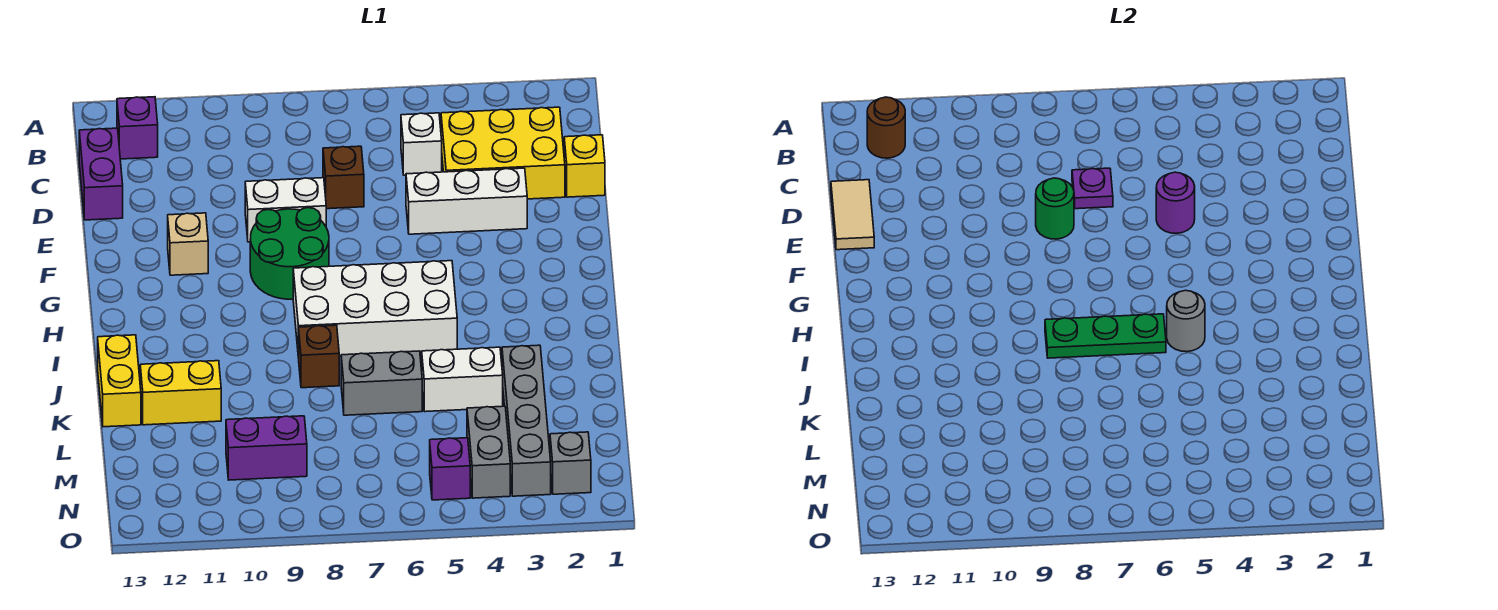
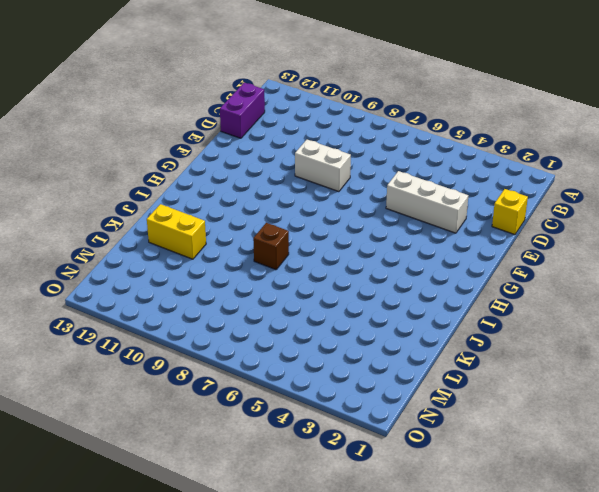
none -> purple 1x1 brick [117,97,158,159]
none -> yellow 2x3 brick [441,107,565,199]
none -> white 1x1 brick [401,113,442,175]

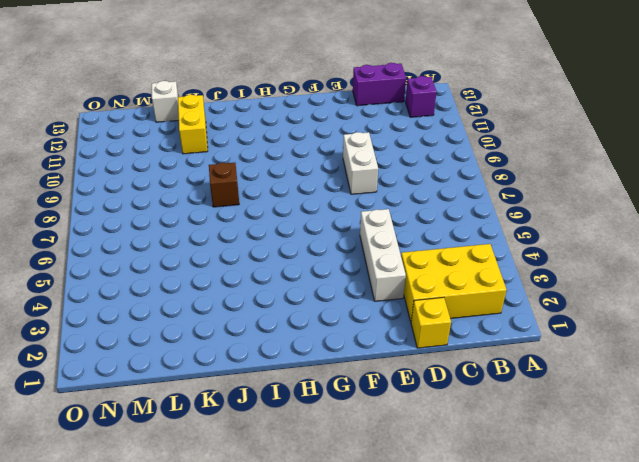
yellow 2x3 brick [401,244,506,321] -> yellow 2x3 brick turned to [441,107,565,199]
white 1x1 brick [152,81,179,122] -> white 1x1 brick moved to [401,113,442,175]
none -> brown 1x1 brick [323,146,364,209]
none -> green 2x2 round brick [250,208,329,299]
none -> tan 1x1 brick [168,213,208,275]

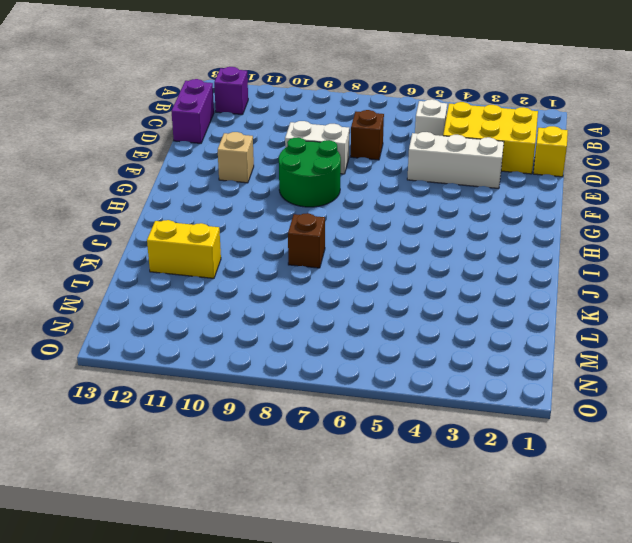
none -> white 2x4 brick [293,261,457,358]
none -> yellow 1x2 brick [98,335,141,427]
none -> grey 1x4 brick [502,345,551,496]

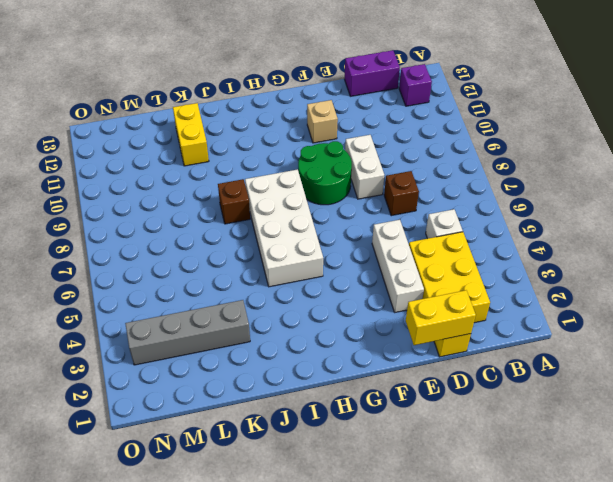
yellow 1x2 brick [406,290,476,345] -> yellow 1x2 brick moved to [98,335,141,427]
none -> white 1x2 brick [422,347,503,412]
none -> grey 1x2 brick [341,351,422,415]
none -> grey 1x2 brick [467,406,510,498]

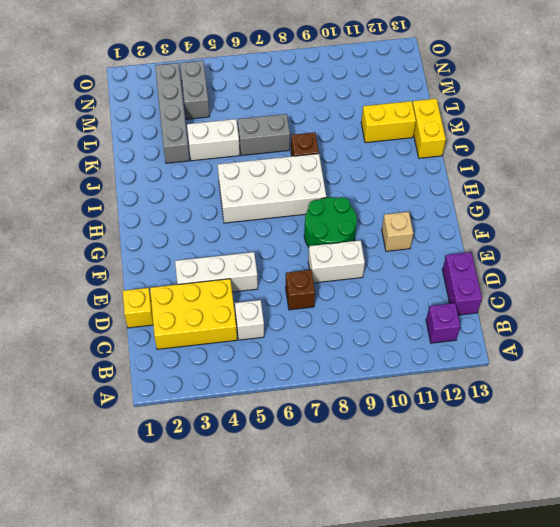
none -> purple 1x2 brick [226,416,307,480]
none -> grey 1x1 brick [550,432,591,494]
none -> purple 1x1 brick [430,438,470,500]

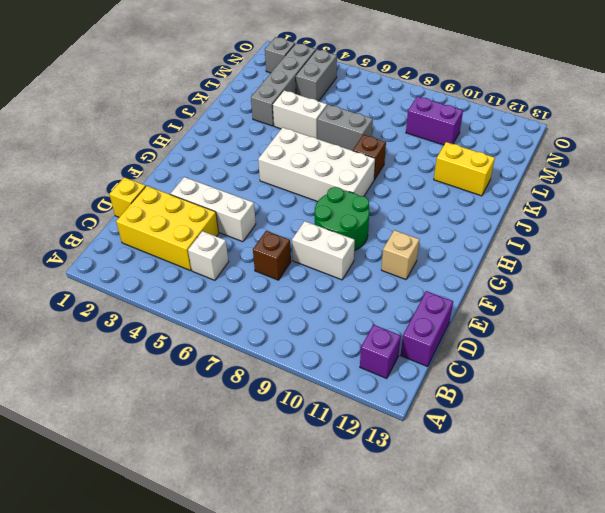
none -> yellow 1x2 brick [98,335,141,427]
none -> purple 1x1 brick [430,438,470,500]
none -> brown 1x1 round brick [867,97,905,158]

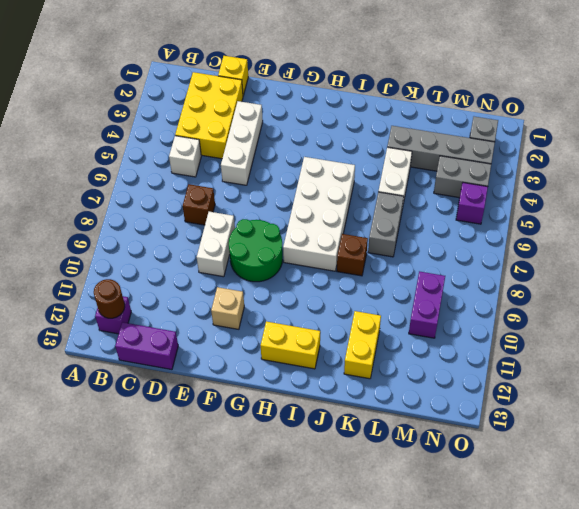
yellow 1x2 brick [261,321,320,369] -> yellow 1x2 brick moved to [98,335,141,427]
none -> purple 1x1 plate [1072,168,1113,209]
none -> tan 1x2 tile [831,180,874,250]
none -> purple 1x1 round brick [1156,172,1195,233]

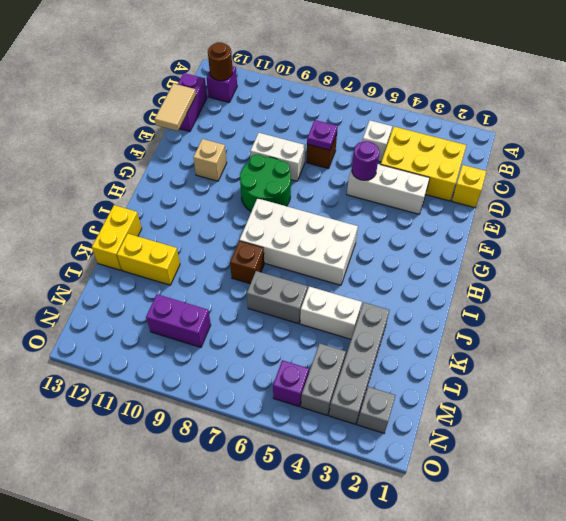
none -> green 1x1 round brick [1036,178,1074,239]
none -> grey 1x1 round brick [1167,290,1205,352]
none -> green 1x3 plate [1045,314,1166,358]

